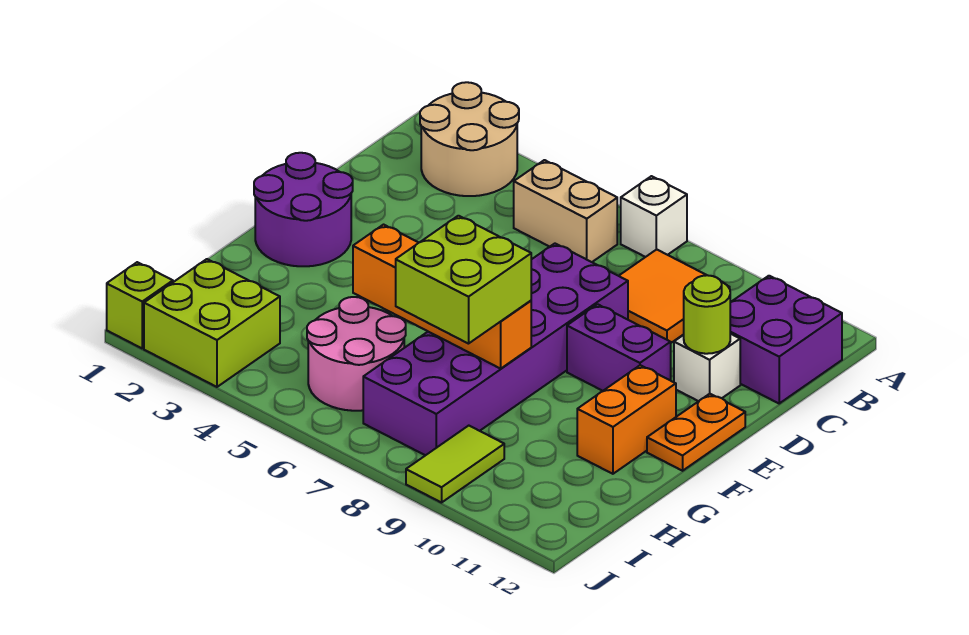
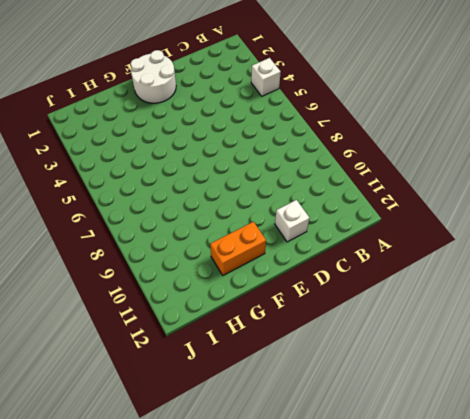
white 1x1 brick [251,58,281,96] -> white 1x1 brick moved to [621,176,687,257]
white 2x2 round brick [131,50,176,103] -> purple 2x2 round brick [254,153,353,266]
none -> tan 2x2 round brick [420,82,519,196]
none -> tan 1x2 brick [514,160,617,262]
none -> orange 2x2 tile [619,249,730,343]

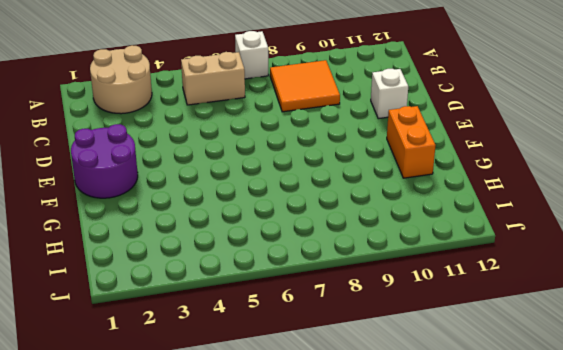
none -> purple 2x2 brick [730,276,842,403]
none -> purple 2x6 brick [363,244,628,455]
none -> purple 1x2 brick [567,304,671,391]

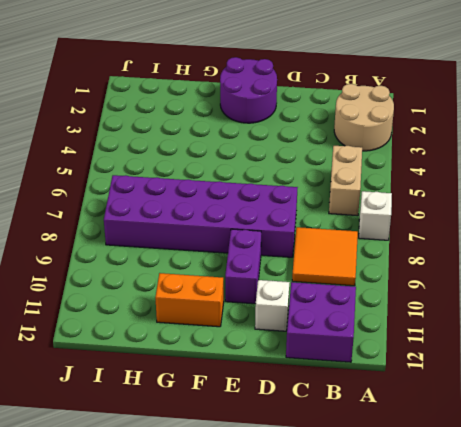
none -> orange 1x2 plate [647,394,745,471]
none -> pink 2x2 round brick [307,297,406,411]
none -> lime 2x2 brick [144,259,280,387]

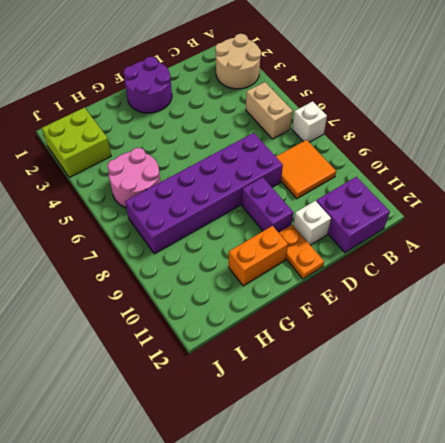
orange 1x2 plate [279,225,324,279] -> orange 1x2 plate turned to [647,394,745,471]
none -> lime 1x2 tile [406,426,504,503]
none -> lime 1x1 brick [107,262,173,348]
none -> lime 1x1 round brick [684,275,730,354]

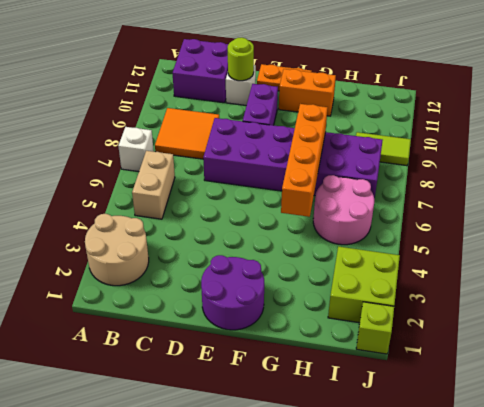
none -> lime 2x2 brick [396,216,531,344]

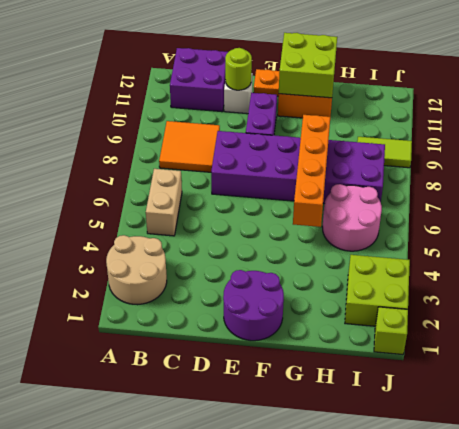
lime 2x2 brick [279,33,337,98] -> lime 2x2 brick moved to [396,216,531,344]
none -> white 1x1 brick [621,176,687,257]

